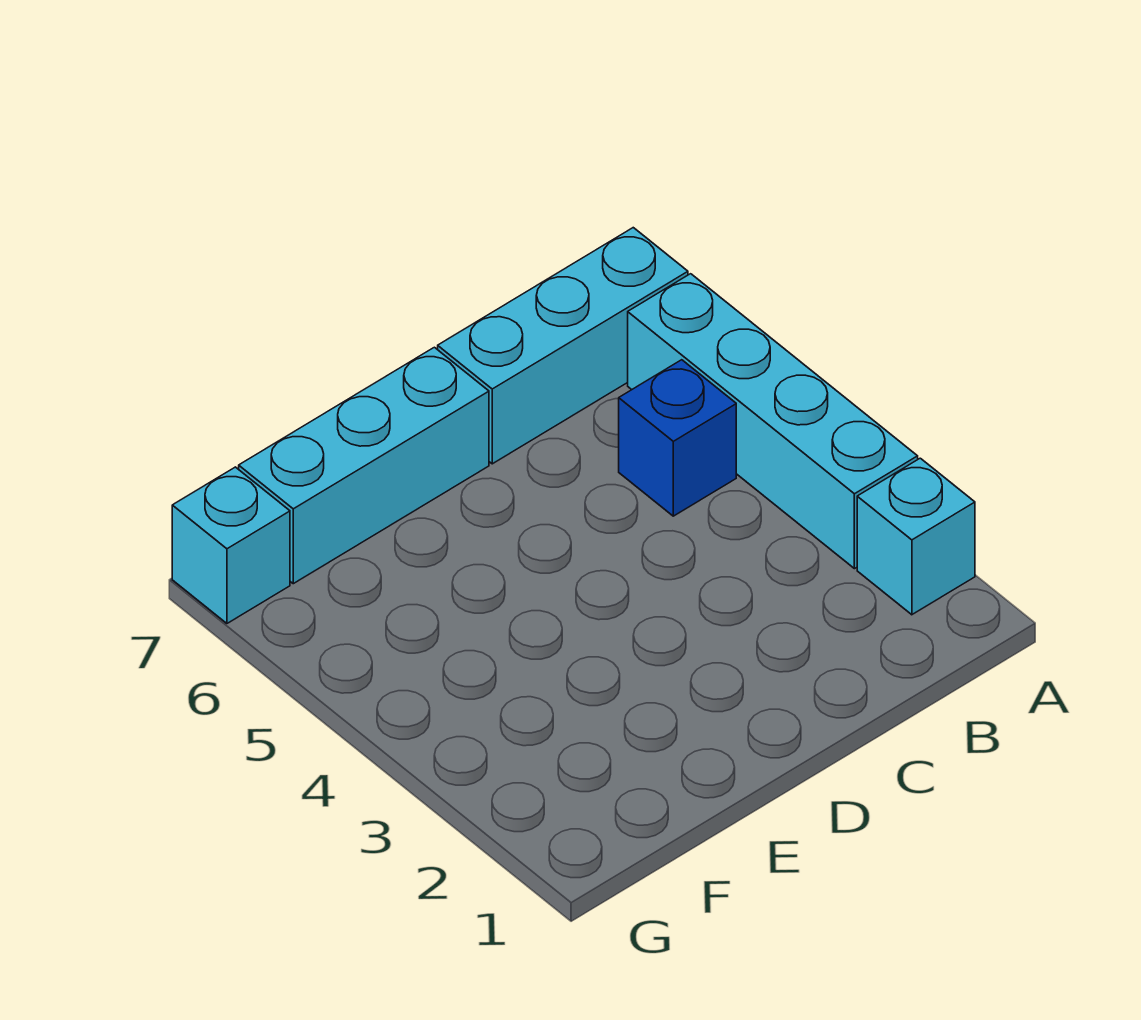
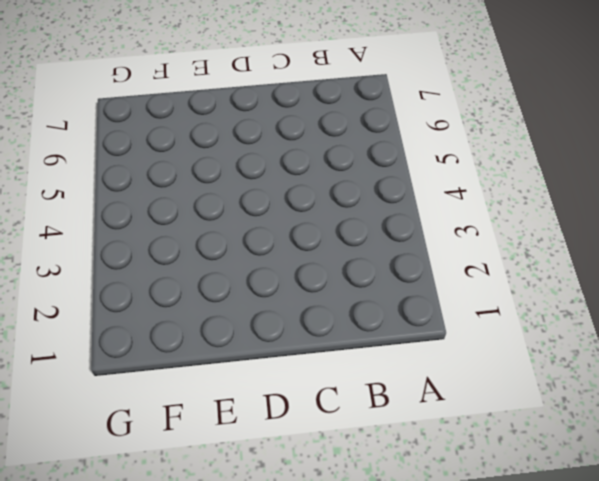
none -> cyan 1x1 brick [857,458,975,615]
none -> cyan 1x4 brick [628,274,918,569]

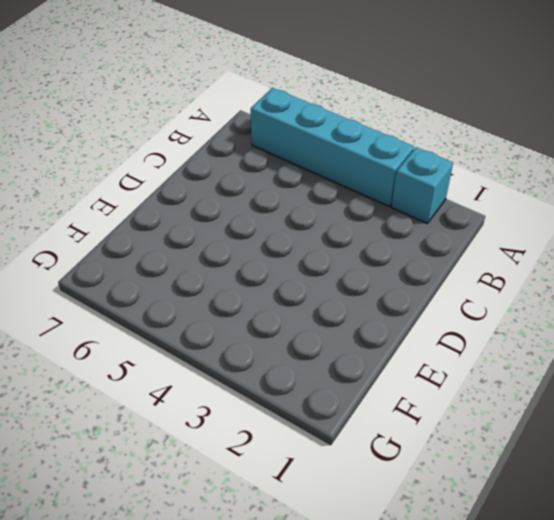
none -> cyan 1x3 brick [438,228,688,464]
none -> blue 1x1 brick [619,360,736,516]

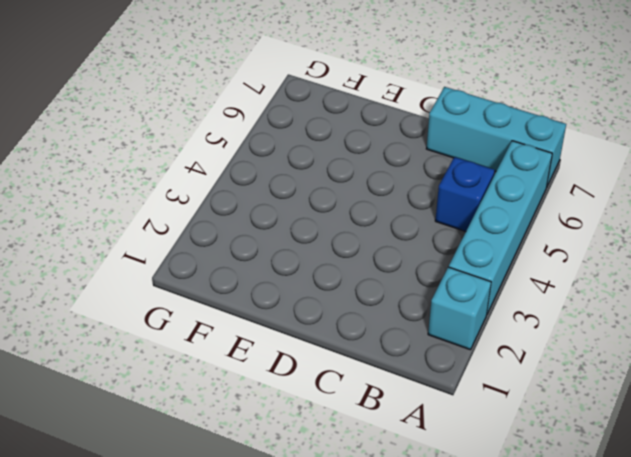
none -> cyan 1x3 brick [239,347,489,584]
none -> cyan 1x1 brick [172,467,290,623]

